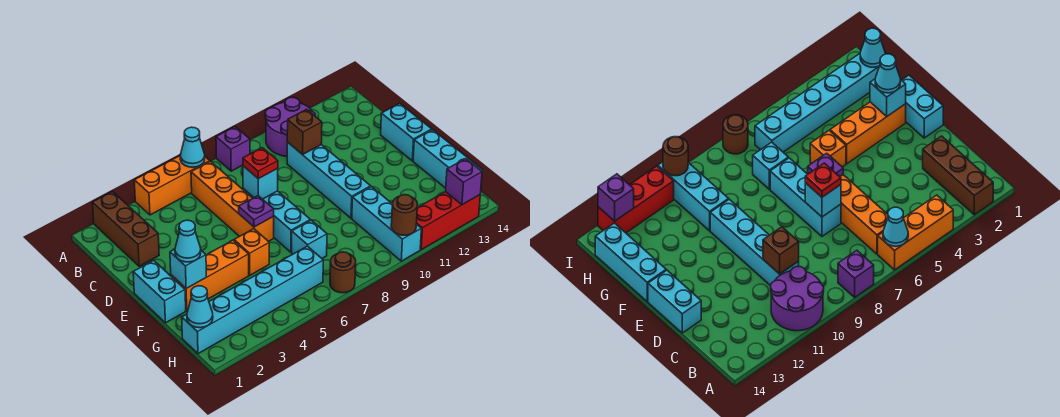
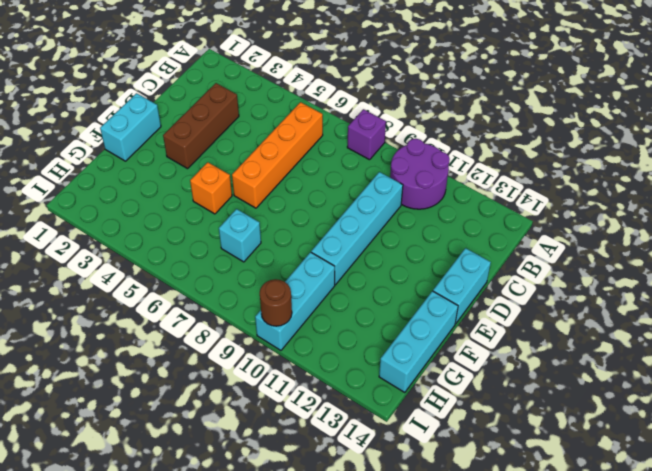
brown 1x3 brick [163,83,239,169] -> brown 1x3 brick moved to [92,192,159,266]
none -> orange 1x3 brick [134,156,210,215]
none -> cyan 1x3 brick [243,189,310,252]
none -> orange 1x3 brick [171,240,249,311]

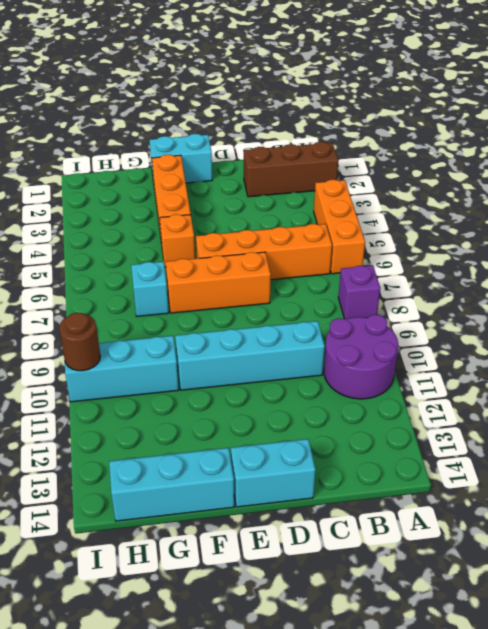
orange 1x3 brick [166,252,271,313] -> cyan 1x3 brick [243,189,310,252]
none -> cyan 1x6 brick [182,246,323,354]
none -> brown 1x1 round brick [330,252,356,293]
none -> red 1x3 brick [416,192,480,250]

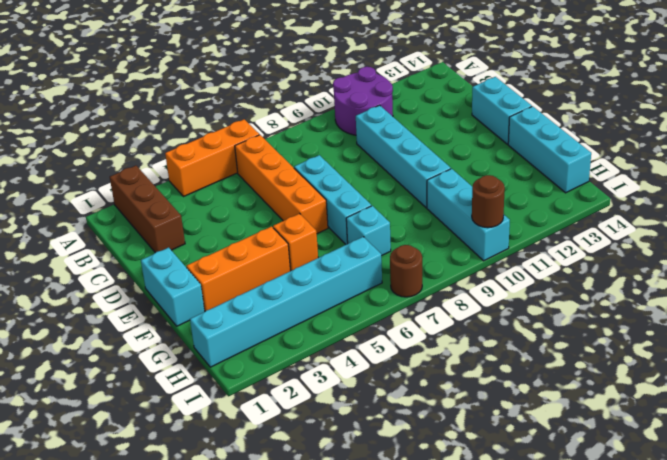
none -> purple 1x1 brick [216,127,250,171]
none -> red 1x3 brick [416,192,480,250]
none -> cyan 1x1 cone [180,127,205,167]

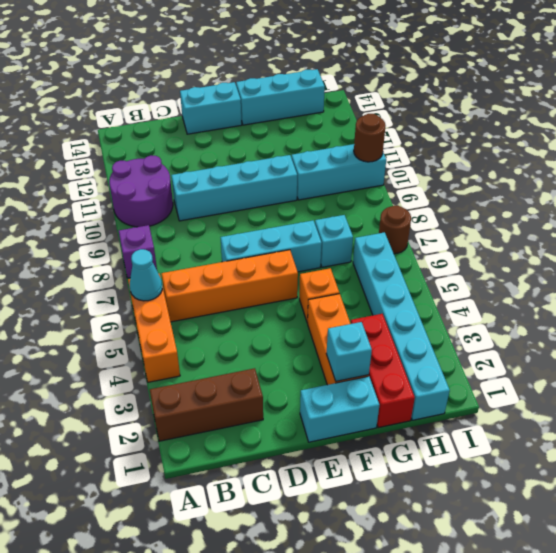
red 1x3 brick [351,314,415,428] -> red 1x3 brick moved to [416,192,480,250]
none -> brown 1x1 brick [287,109,322,155]
none -> cyan 1x1 brick [243,166,278,199]
none -> purple 1x1 plate [239,196,274,227]

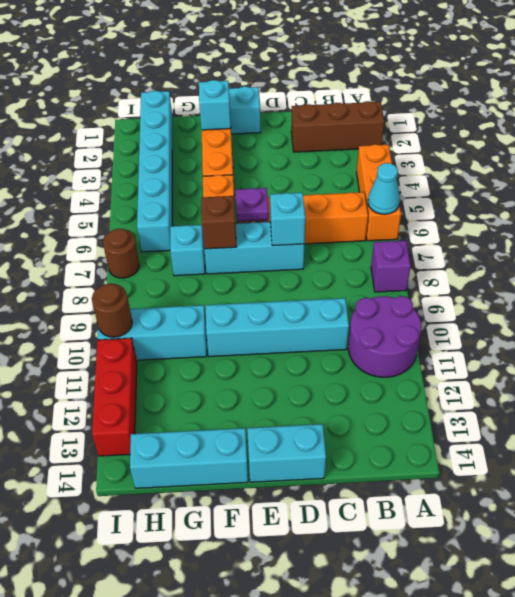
brown 1x1 brick [201,196,237,249] -> brown 1x1 brick moved to [287,109,322,155]
none -> cyan 1x1 cone [187,286,213,328]
none -> purple 1x1 brick [446,159,482,205]
none -> red 1x1 plate [243,148,278,179]

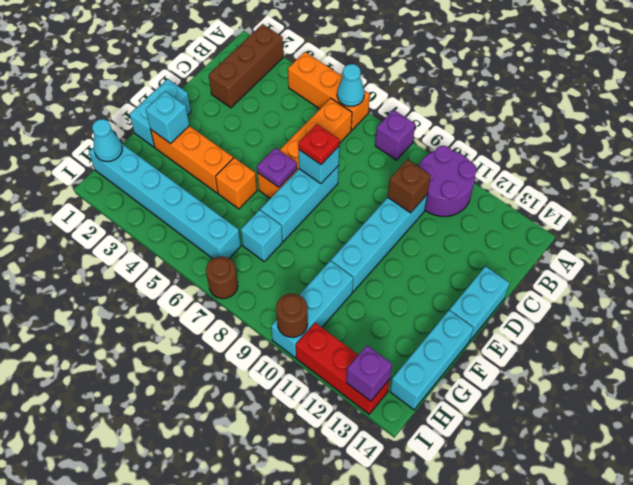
none -> cyan 1x1 cone [175,220,201,262]

